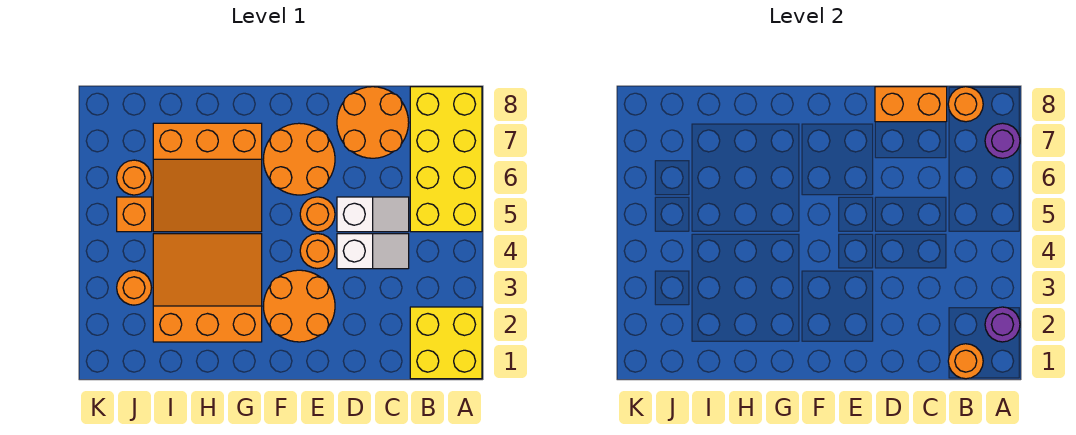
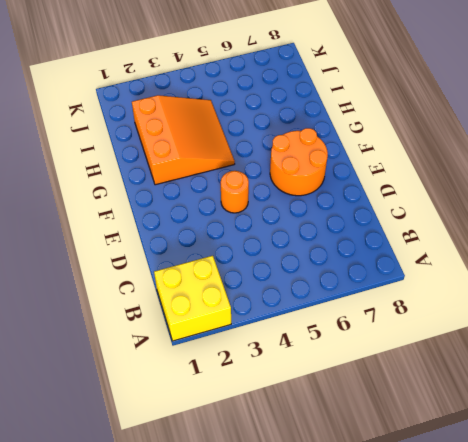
none -> yellow 2x4 brick [410,87,482,232]
none -> white 1x2 slope [337,234,409,269]
none -> white 1x2 slope [337,197,409,232]

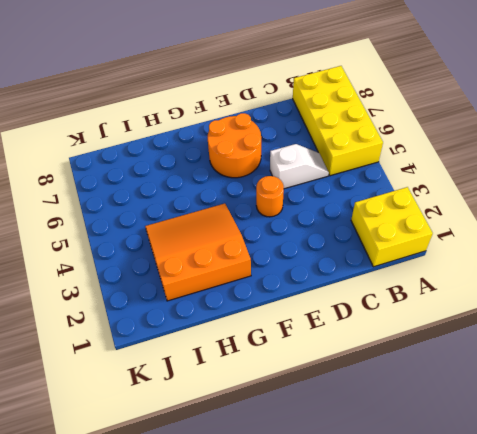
none -> white 1x2 slope [337,234,409,269]
none -> orange 2x2 round brick [337,87,409,158]
none -> orange 2x2 round brick [263,270,335,342]

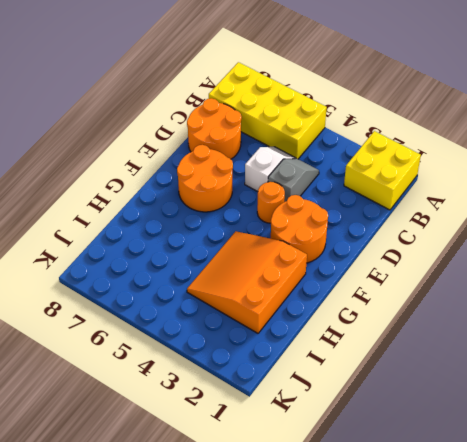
grey 1x2 slope [268,159,319,202] -> white 1x2 slope [337,234,409,269]
none -> orange 1x1 round brick [300,197,335,232]
none -> orange 3x3 slope [153,123,262,232]
none -> orange 1x1 round brick [117,270,151,305]

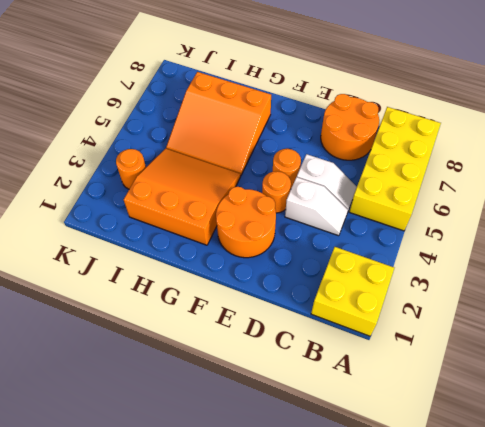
none -> orange 2x2 round brick [263,123,335,195]
none -> orange 1x1 brick [117,197,152,232]
none -> orange 1x1 round brick [117,160,152,195]

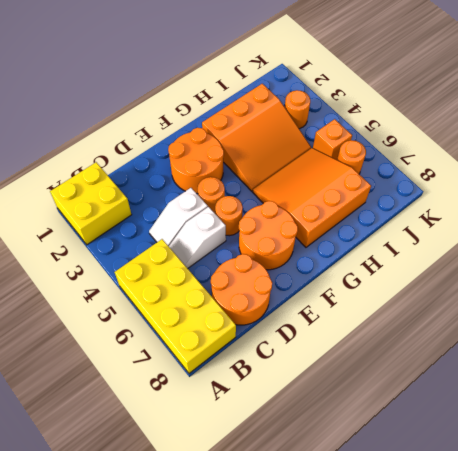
none -> purple 1x1 round brick [985,307,1020,342]
none -> purple 1x1 round brick [985,123,1020,158]
none -> orange 1x1 round brick [948,344,983,379]

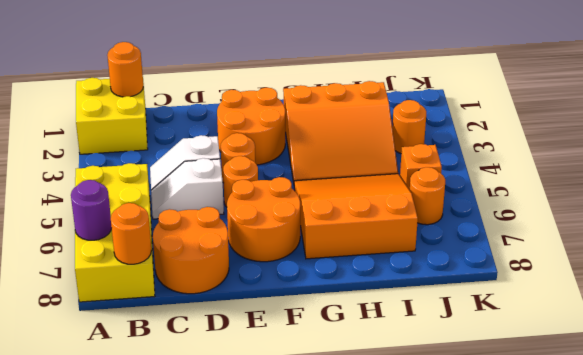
none -> purple 1x1 round brick [985,307,1020,342]
none -> orange 1x2 brick [875,87,947,122]

